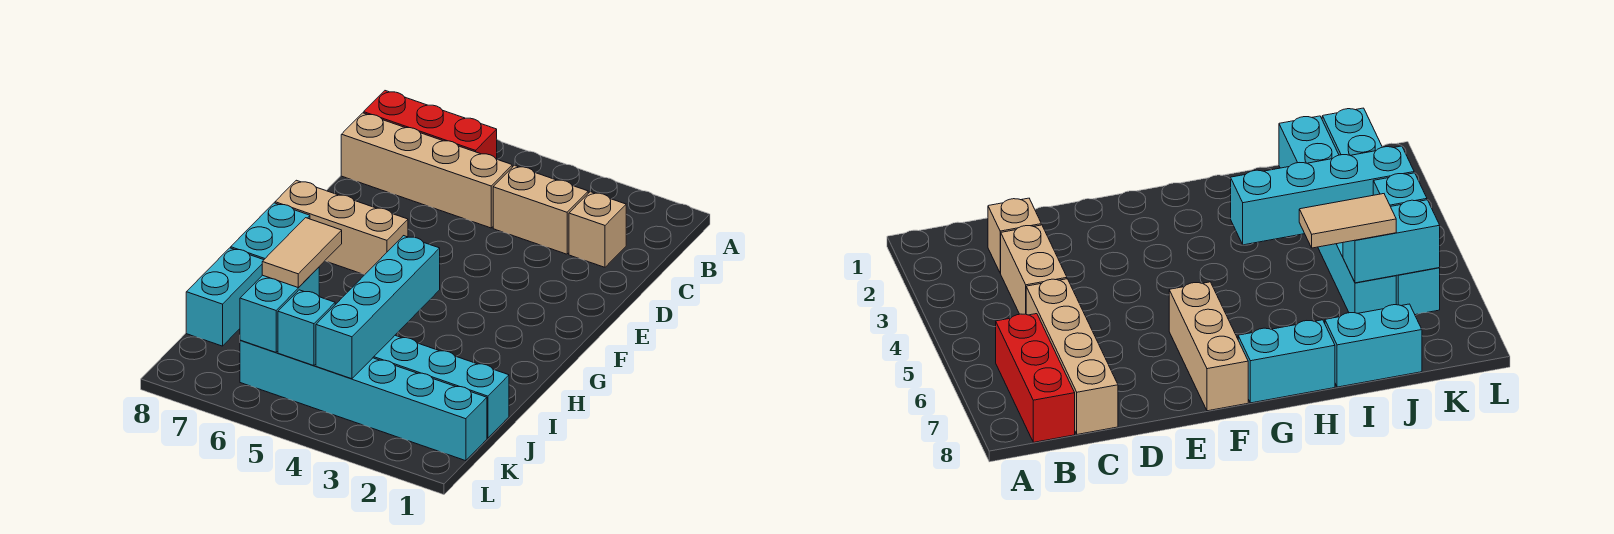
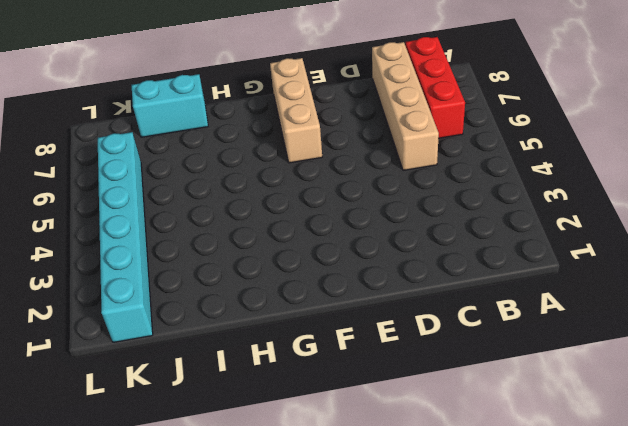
none -> tan 1x1 brick [569,192,626,267]
none -> tan 1x2 brick [493,165,588,254]
none -> cyan 1x2 brick [231,203,310,260]

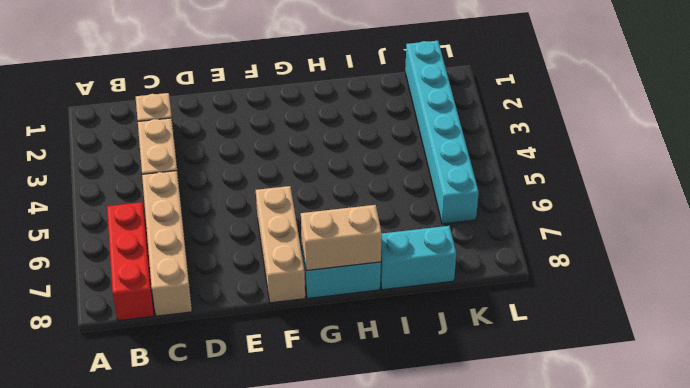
tan 1x2 brick [301,205,382,271] -> none
none -> cyan 1x6 brick [373,335,509,438]
none -> cyan 1x4 brick [316,236,440,379]
none -> cyan 1x2 brick [240,267,319,353]

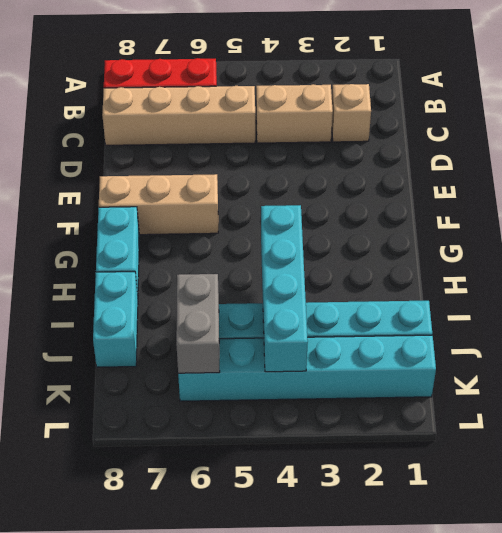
grey 1x2 brick [176,274,220,373] -> cyan 1x2 brick [240,267,319,353]
none -> cyan 1x1 brick [278,290,335,366]
none -> tan 1x2 tile [262,218,342,288]

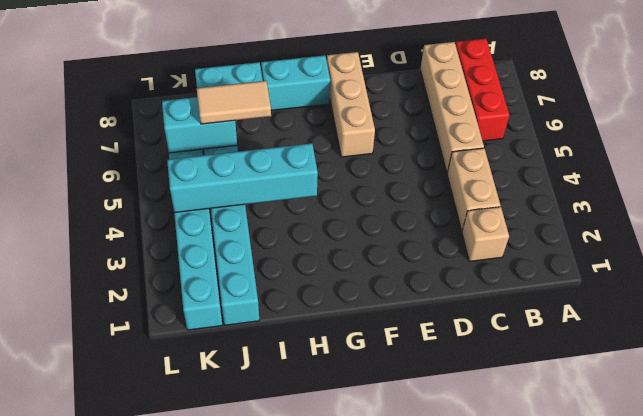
none -> cyan 1x1 brick [278,290,335,366]

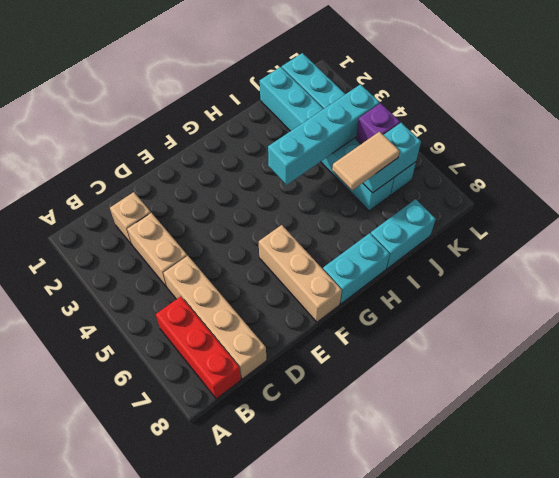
purple 1x1 brick [356,103,400,144] -> cyan 1x1 brick [278,290,335,366]

